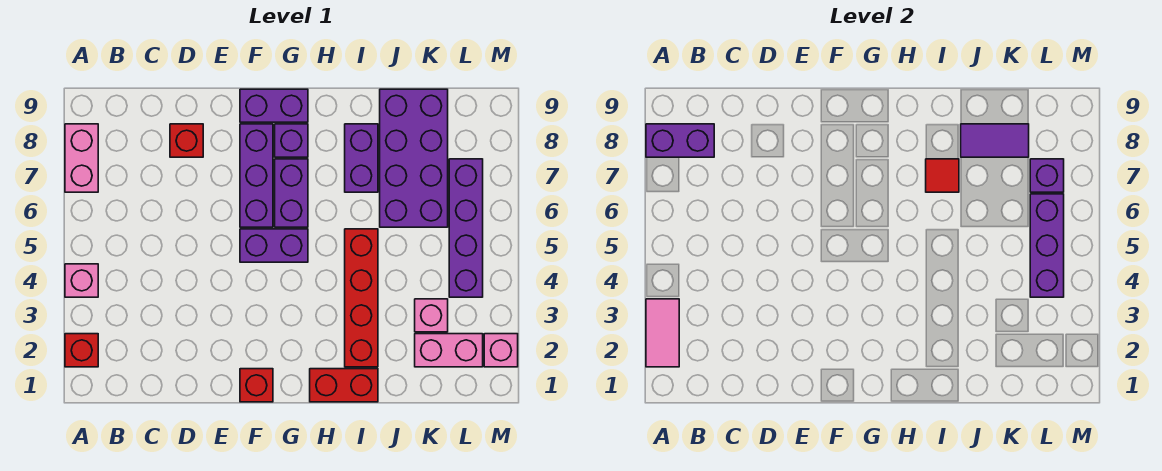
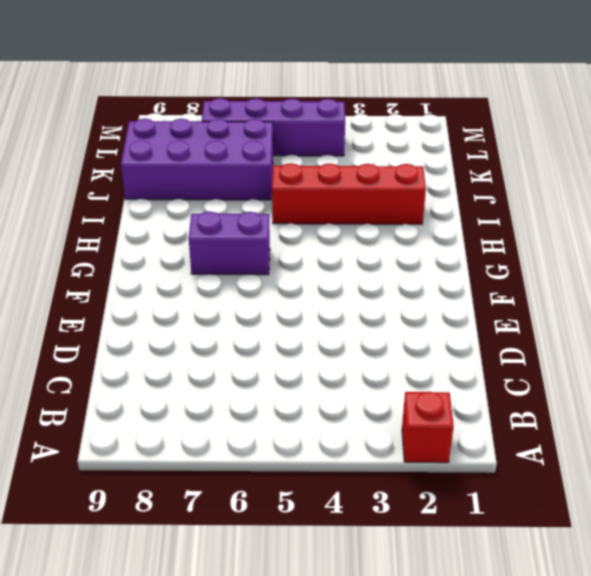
none -> pink 1x1 brick [65,264,98,297]
none -> pink 1x2 brick [65,124,98,192]
none -> red 1x1 brick [170,124,203,157]

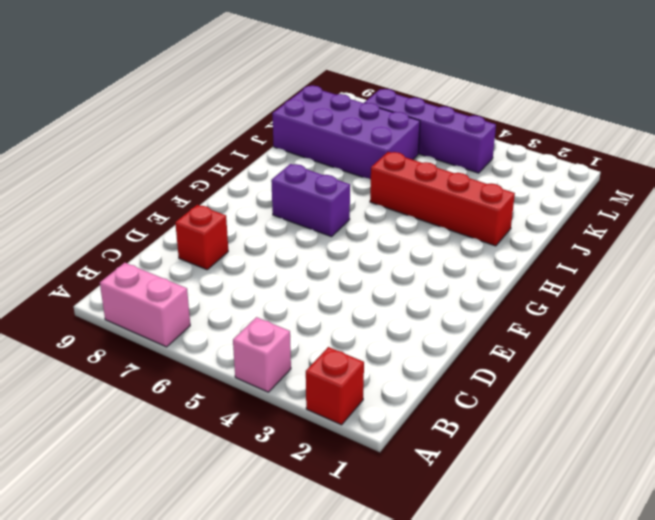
none -> red 1x1 brick [240,369,273,402]
none -> purple 1x2 brick [240,229,308,262]
none -> purple 1x3 brick [240,124,273,227]

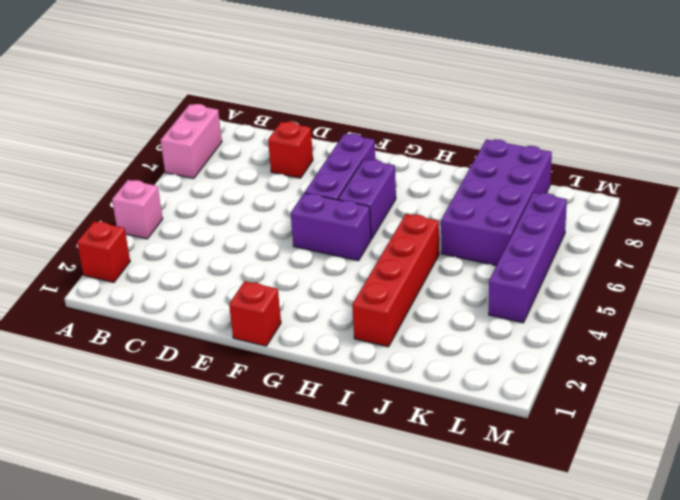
none -> purple 1x2 brick [240,89,308,122]
none -> purple 1x1 brick [275,124,308,157]
none -> red 1x2 brick [310,369,378,402]

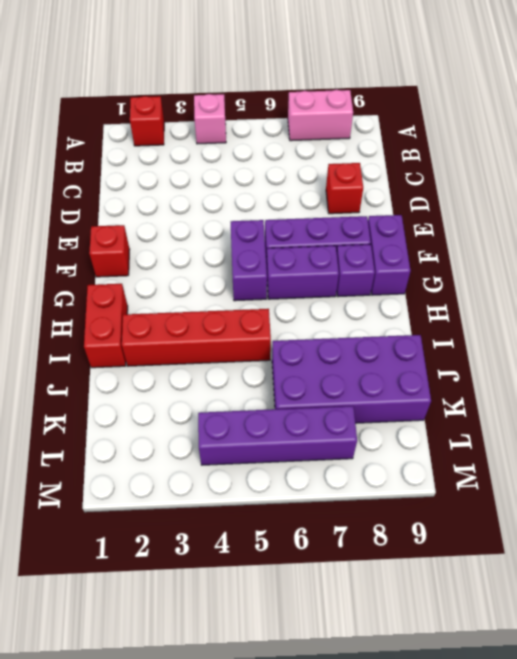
none -> purple 1x2 brick [345,124,378,192]
none -> pink 1x2 brick [415,334,483,367]
none -> pink 1x1 brick [415,299,448,332]

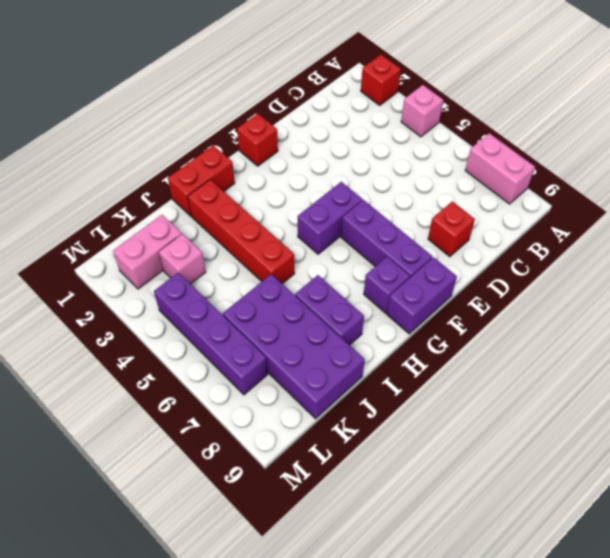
none -> purple 1x2 brick [275,159,308,227]
none -> pink 1x1 brick [484,334,518,367]
none -> pink 1x2 tile [646,299,679,367]

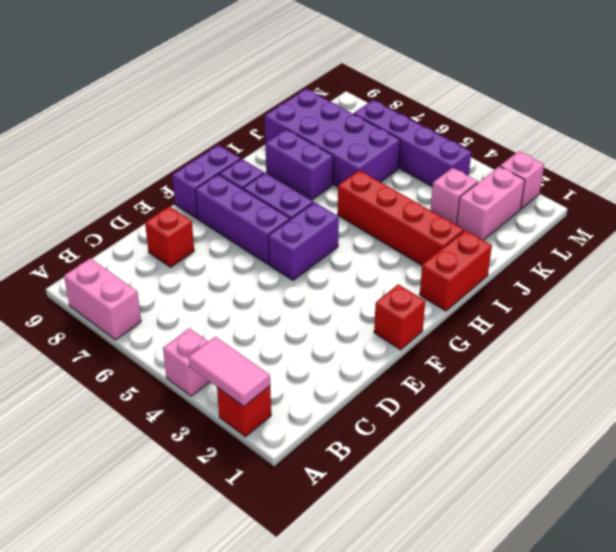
none -> purple 1x2 brick [646,124,714,157]
none -> red 1x1 tile [926,159,959,192]
none -> purple 1x2 tile [961,124,1029,157]

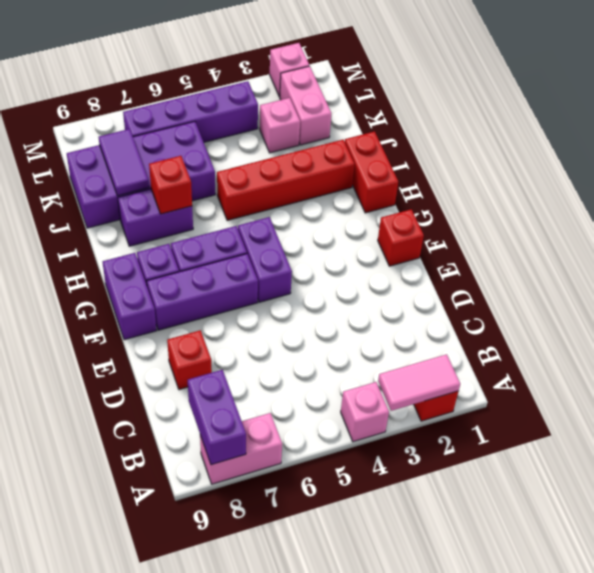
red 1x1 brick [149,156,192,214] -> red 1x1 tile [926,159,959,192]
none -> purple 1x3 brick [1030,194,1064,297]
none -> purple 1x1 brick [1030,159,1064,192]

